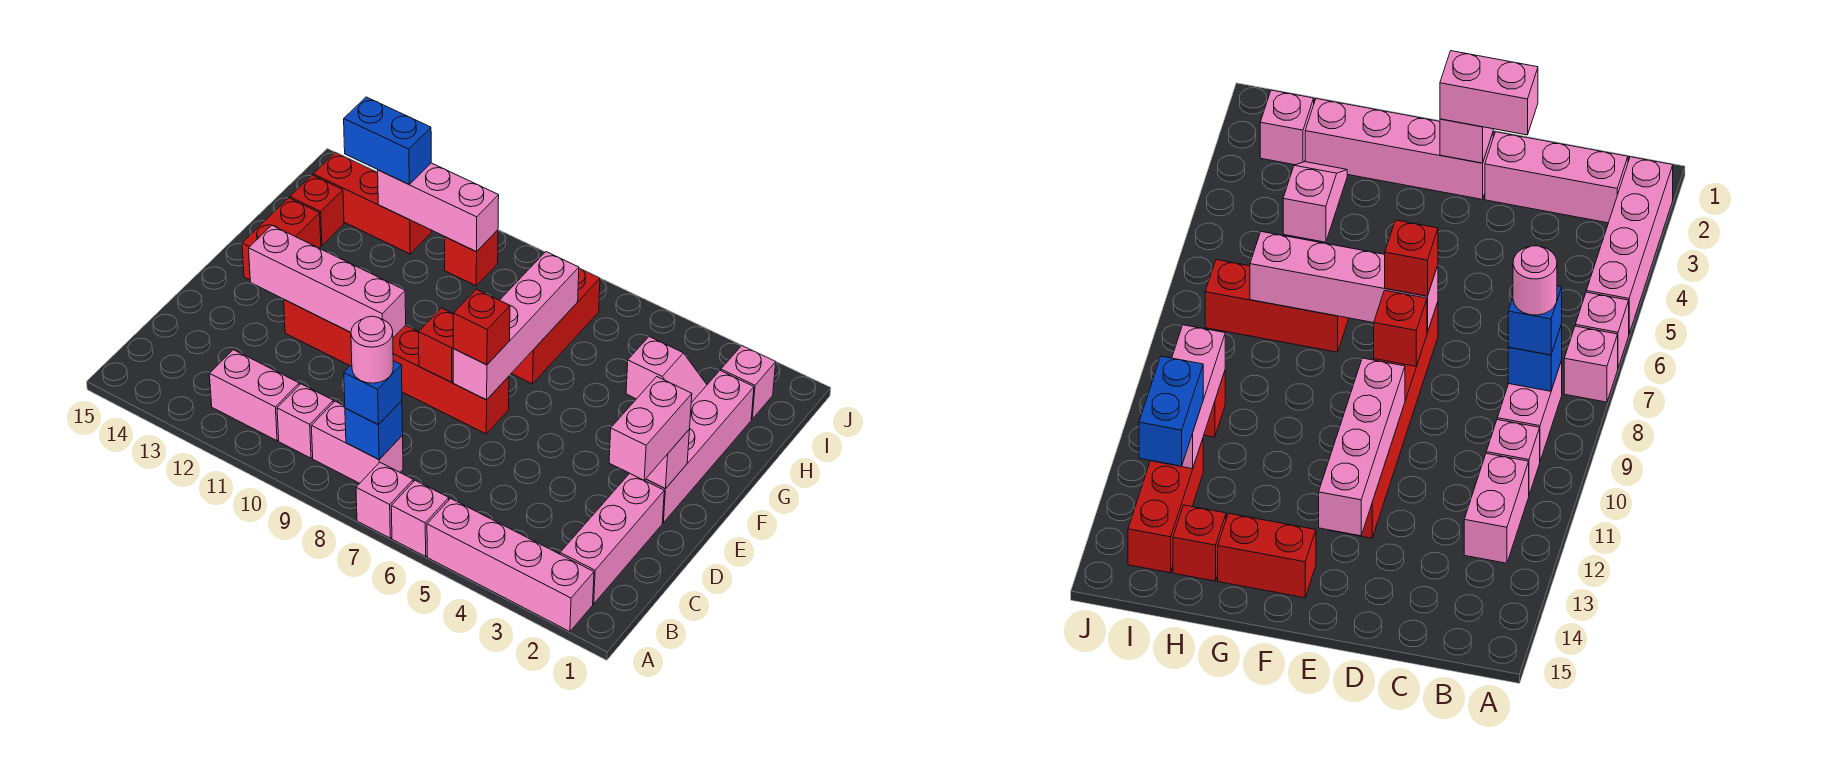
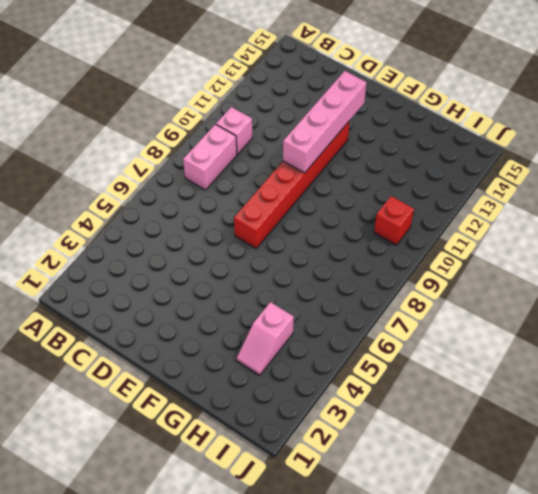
none -> pink 1x4 brick [427,499,594,632]
none -> pink 1x1 brick [391,480,449,557]
none -> pink 1x1 brick [356,462,413,538]

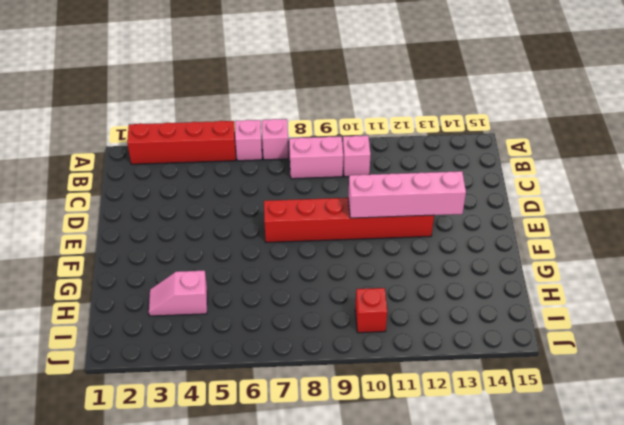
red 1x4 brick [127,121,236,164] -> pink 1x4 brick [427,499,594,632]
none -> pink 1x3 brick [560,473,664,604]
none -> pink 1x2 brick [209,350,299,441]
none -> pink 1x4 brick [645,371,754,523]

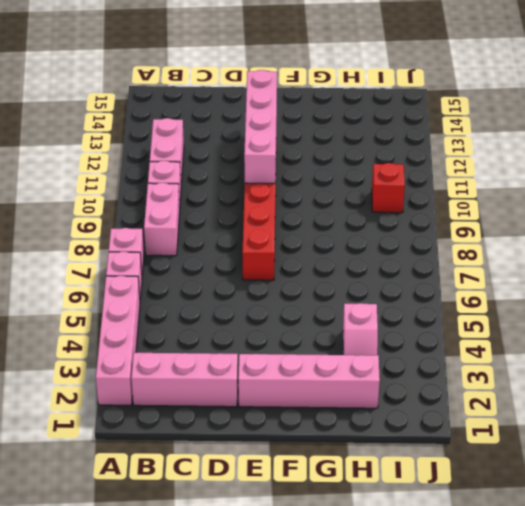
none -> red 1x2 brick [242,198,321,280]
none -> red 1x3 brick [511,268,600,384]
none -> red 1x1 brick [290,175,344,245]

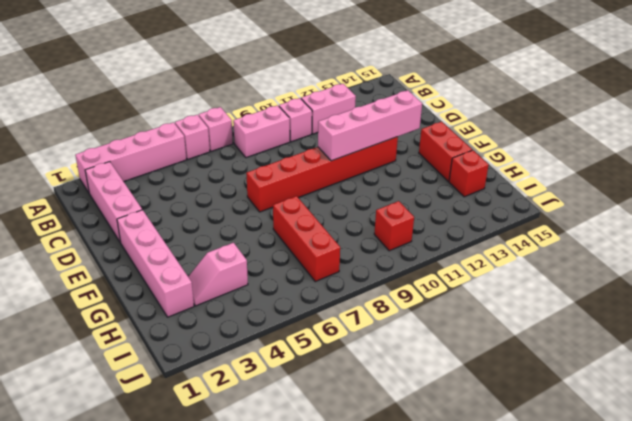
none -> pink 1x1 brick [721,346,776,419]
none -> red 1x3 brick [313,152,432,254]
none -> blue 1x1 brick [345,401,403,460]

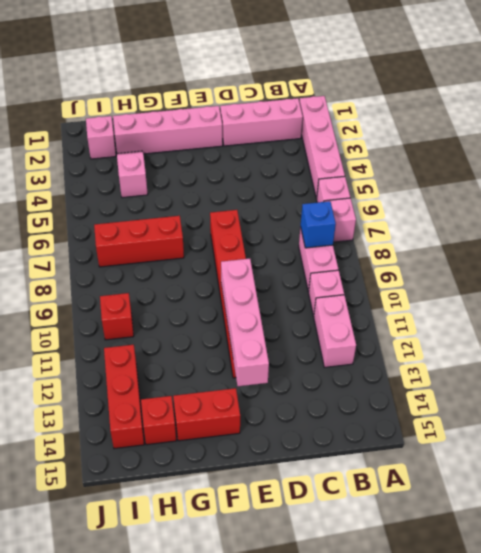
none -> pink 1x1 brick [646,429,690,489]
none -> pink 1x4 brick [453,252,579,400]
none -> red 1x1 brick [419,308,454,382]

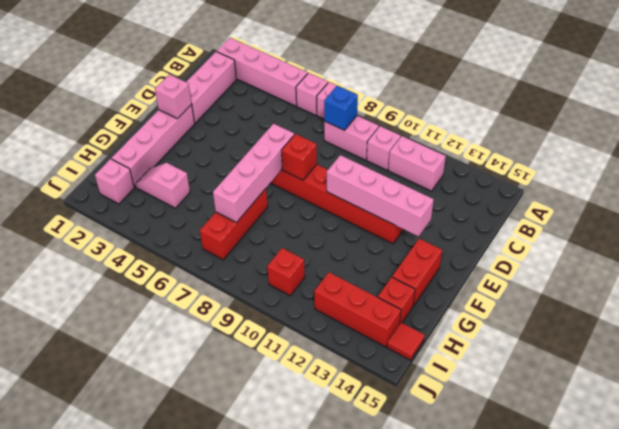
red 1x1 tile [387,323,425,360] -> none
none -> pink 1x3 brick [377,163,499,252]
none -> blue 1x1 brick [344,361,402,425]
none -> pink 1x2 brick [609,377,692,480]

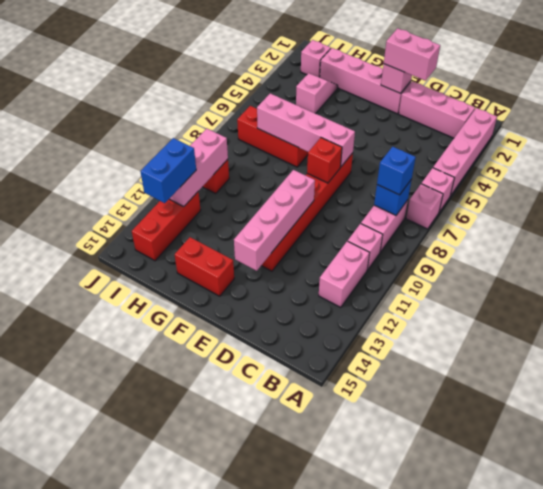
none -> red 1x1 brick [290,175,344,245]
none -> red 1x1 brick [453,289,510,365]
none -> pink 1x1 round brick [351,316,393,383]

